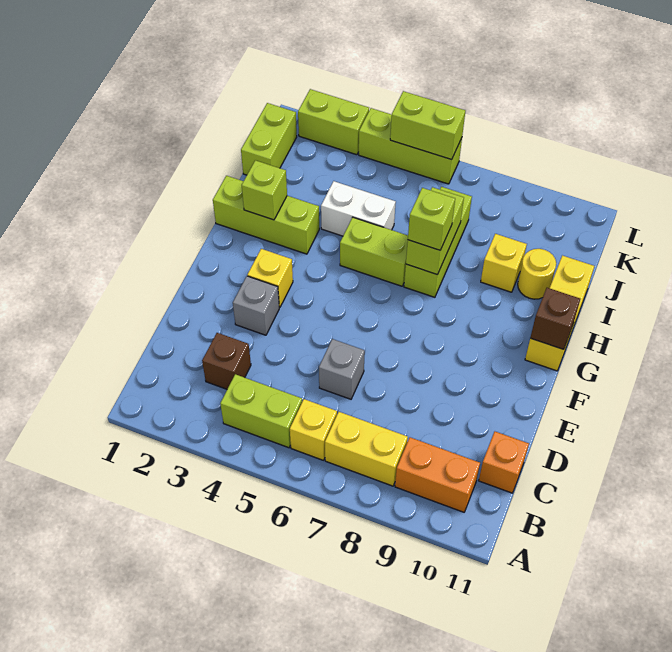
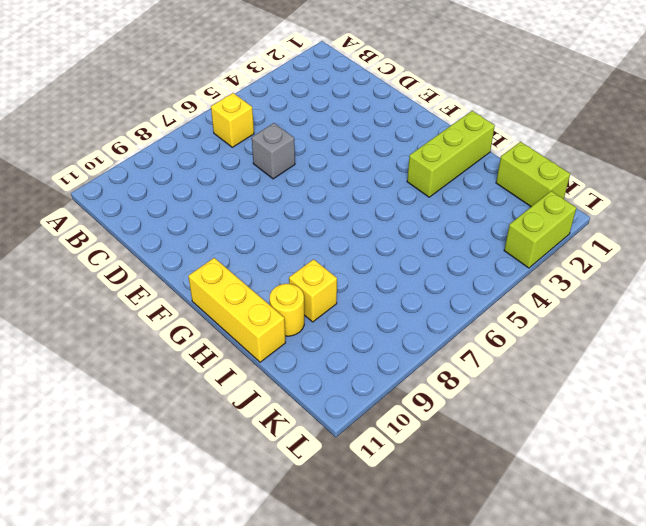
none -> lime 1x2 brick [220,374,302,448]
none -> yellow 1x2 brick [325,412,408,486]
none -> orange 1x2 brick [395,437,480,512]

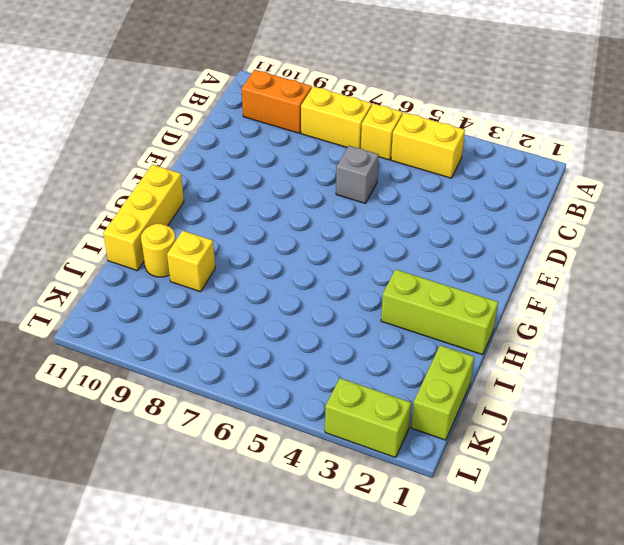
yellow 1x2 brick [391,112,465,178] -> lime 1x2 brick [220,374,302,448]
none -> brown 1x1 brick [202,333,251,389]
none -> orange 1x1 brick [479,432,529,493]
none -> grey 1x1 brick [233,276,279,335]

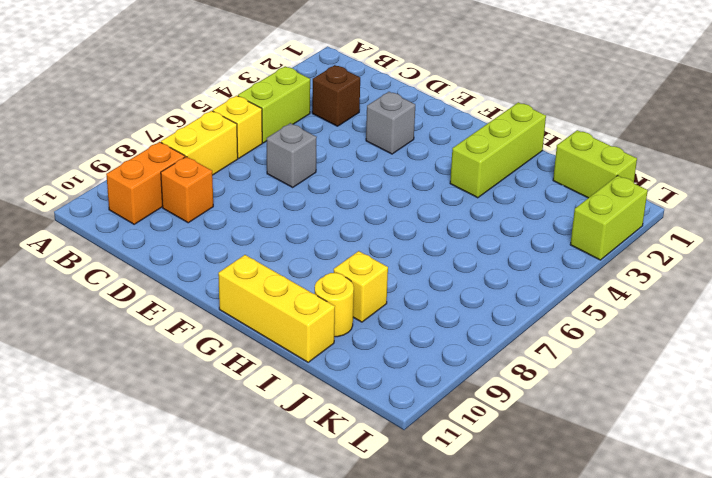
orange 1x1 brick [161,157,213,223] -> orange 1x1 brick moved to [479,432,529,493]
none -> yellow 1x1 brick [247,249,293,308]
none -> lime 1x2 brick [340,217,408,286]
none -> lime 1x3 brick [404,187,472,297]

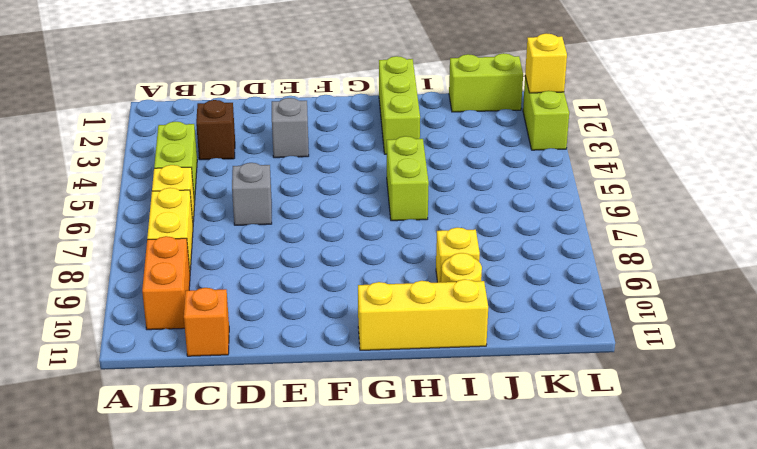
yellow 1x1 brick [525,33,567,93] -> yellow 1x1 brick moved to [247,249,293,308]
none -> lime 1x3 brick [404,187,472,297]
none -> white 1x2 brick [321,181,396,236]
none -> lime 1x3 brick [359,108,462,184]

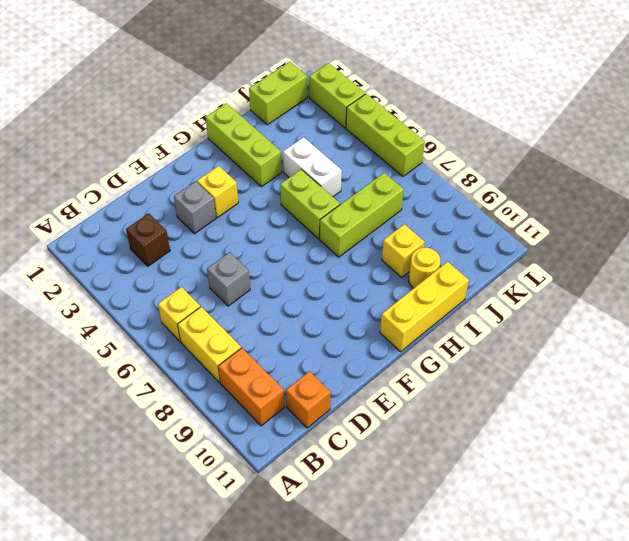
none -> lime 1x2 brick [220,374,302,448]
none -> brown 1x1 brick [530,288,580,350]
none -> lime 1x1 brick [242,160,287,220]

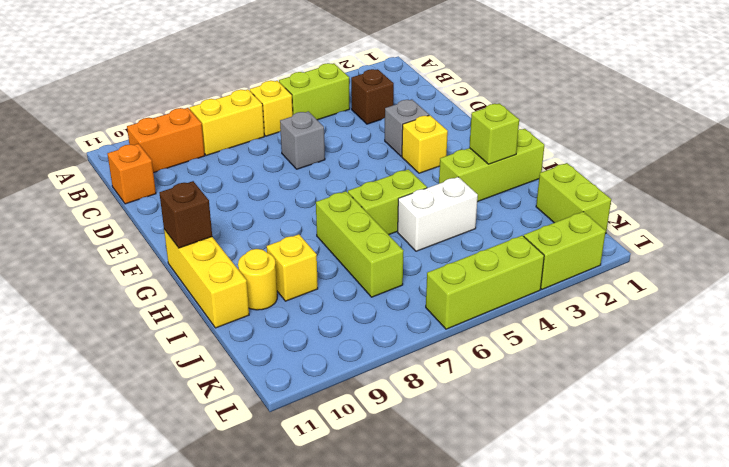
none -> lime 1x2 brick [406,187,464,275]
none -> lime 1x2 brick [390,91,465,160]
none -> lime 1x1 brick [408,188,455,250]

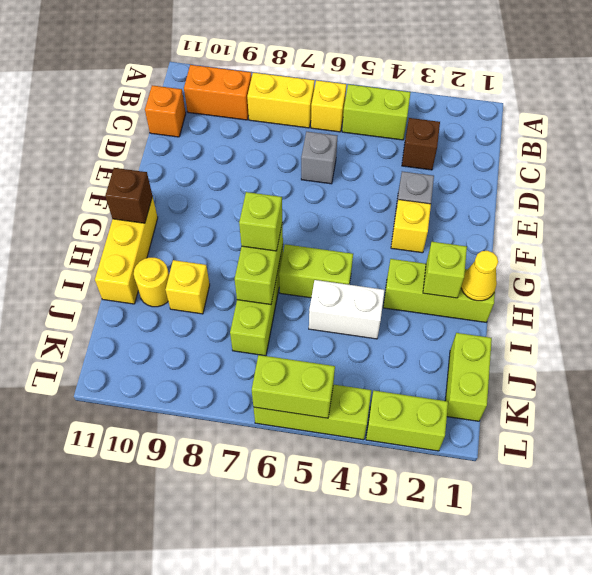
yellow 1x1 cone [461,251,498,301] -> none

